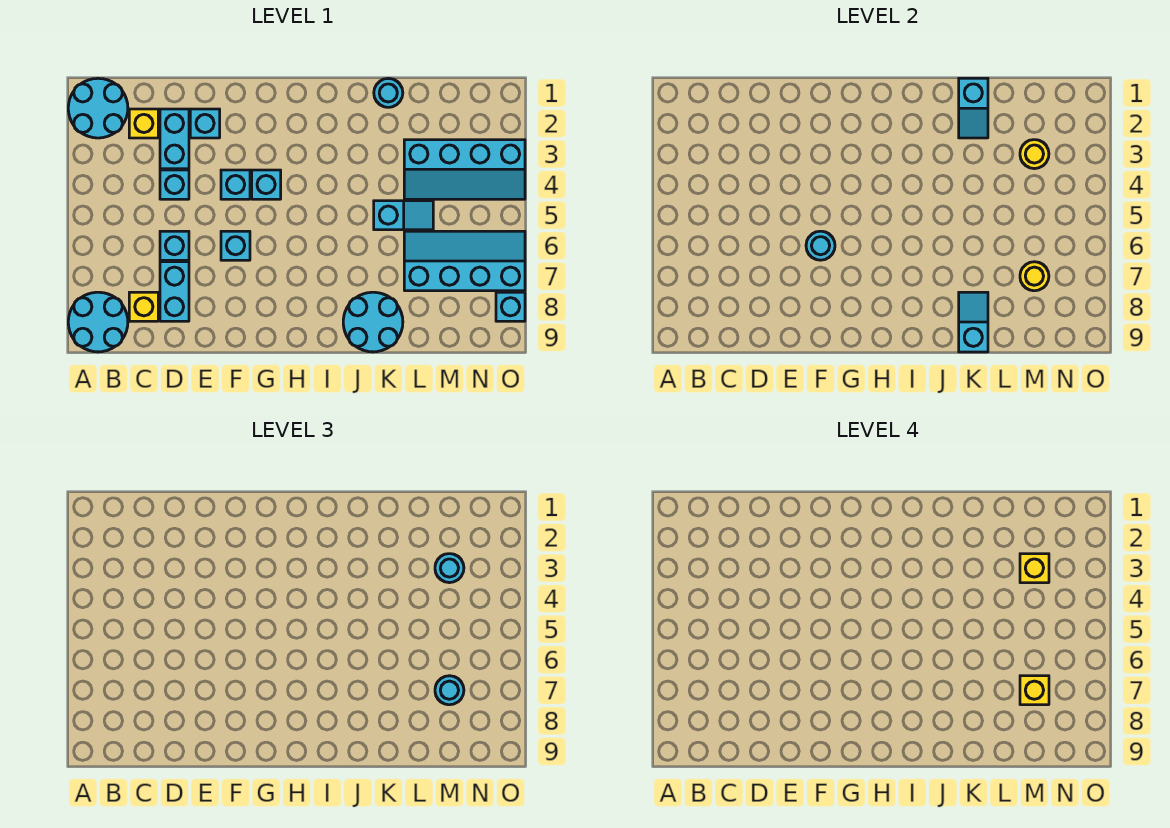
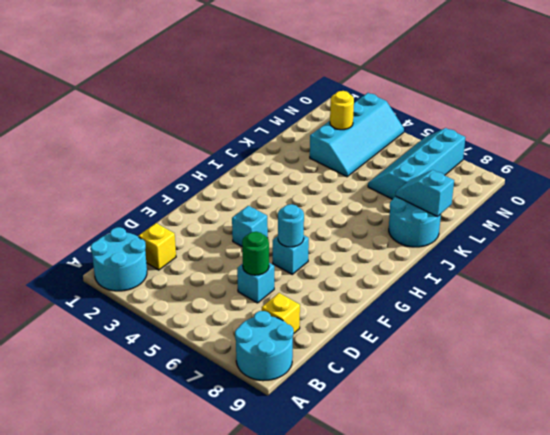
green 1x1 round brick [242,232,269,275] -> none
none -> cyan 1x2 brick [160,109,189,169]
none -> cyan 1x1 brick [160,170,189,199]
none -> cyan 1x2 brick [160,262,189,321]

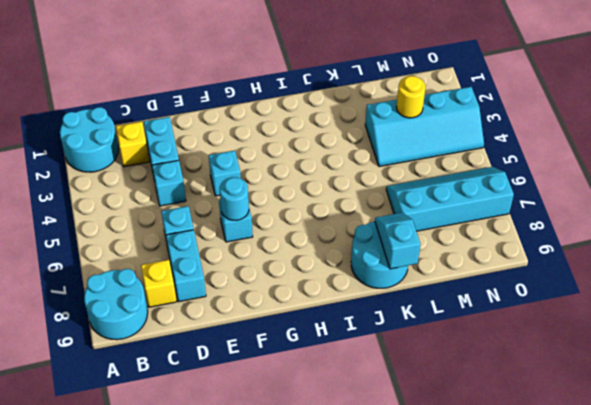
none -> cyan 1x1 brick [190,109,220,138]
none -> cyan 1x1 brick [252,170,281,199]
none -> cyan 1x1 round brick [374,78,403,107]

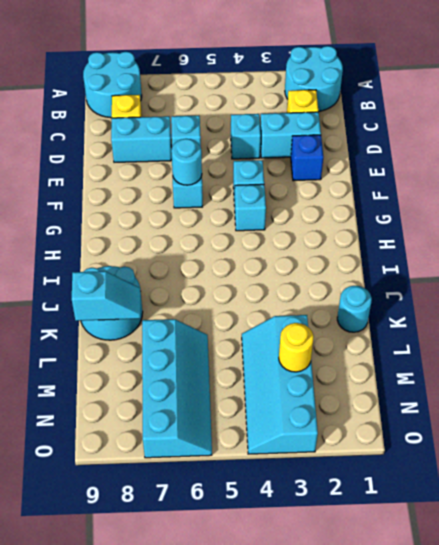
blue 1x1 brick [291,135,323,181] -> cyan 1x1 brick [190,109,220,138]
none -> cyan 1x2 slope [374,201,433,230]
none -> cyan 1x1 brick [496,292,525,321]
none -> cyan 1x2 slope [959,78,988,138]

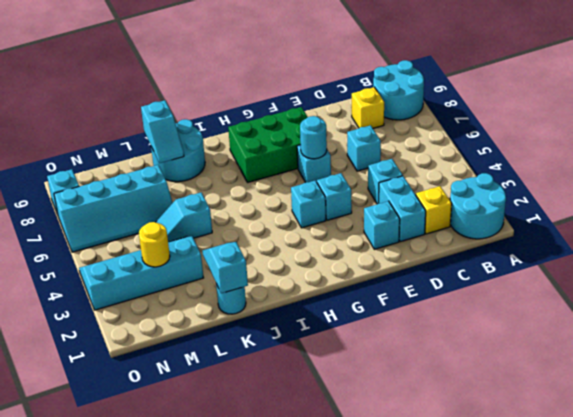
green 2x3 brick [228,107,308,183] -> none
none -> cyan 1x2 brick [160,262,189,321]
none -> yellow 1x1 round brick [1020,262,1049,291]
none -> cyan 1x1 round brick [435,554,464,583]

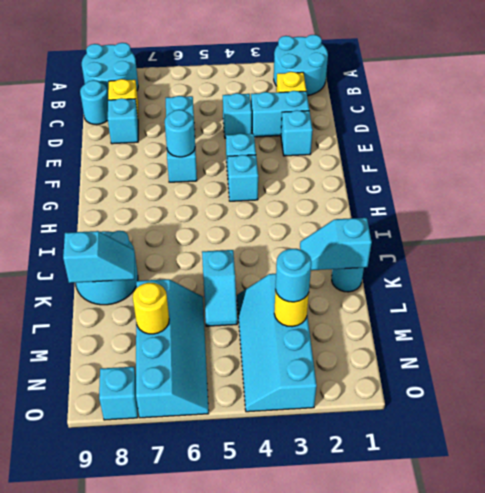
cyan 1x1 round brick [80,80,108,125] -> cyan 1x1 round brick moved to [435,676,464,705]
cyan 1x1 brick [108,98,138,144] -> cyan 1x2 brick [160,262,189,321]
none -> yellow 1x1 brick [1020,554,1049,583]
none -> yellow 1x1 brick [1020,676,1049,705]

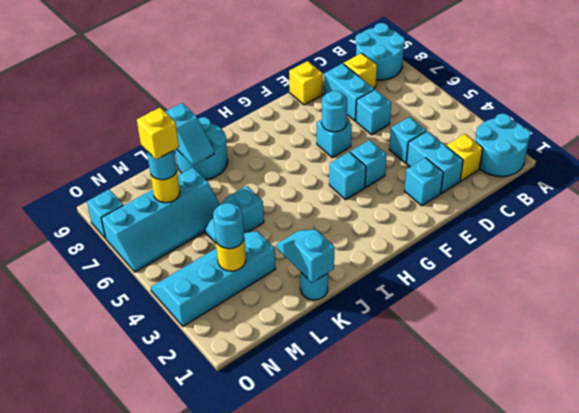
yellow 1x1 brick [289,61,323,105] -> yellow 1x1 brick moved to [1020,554,1049,583]

